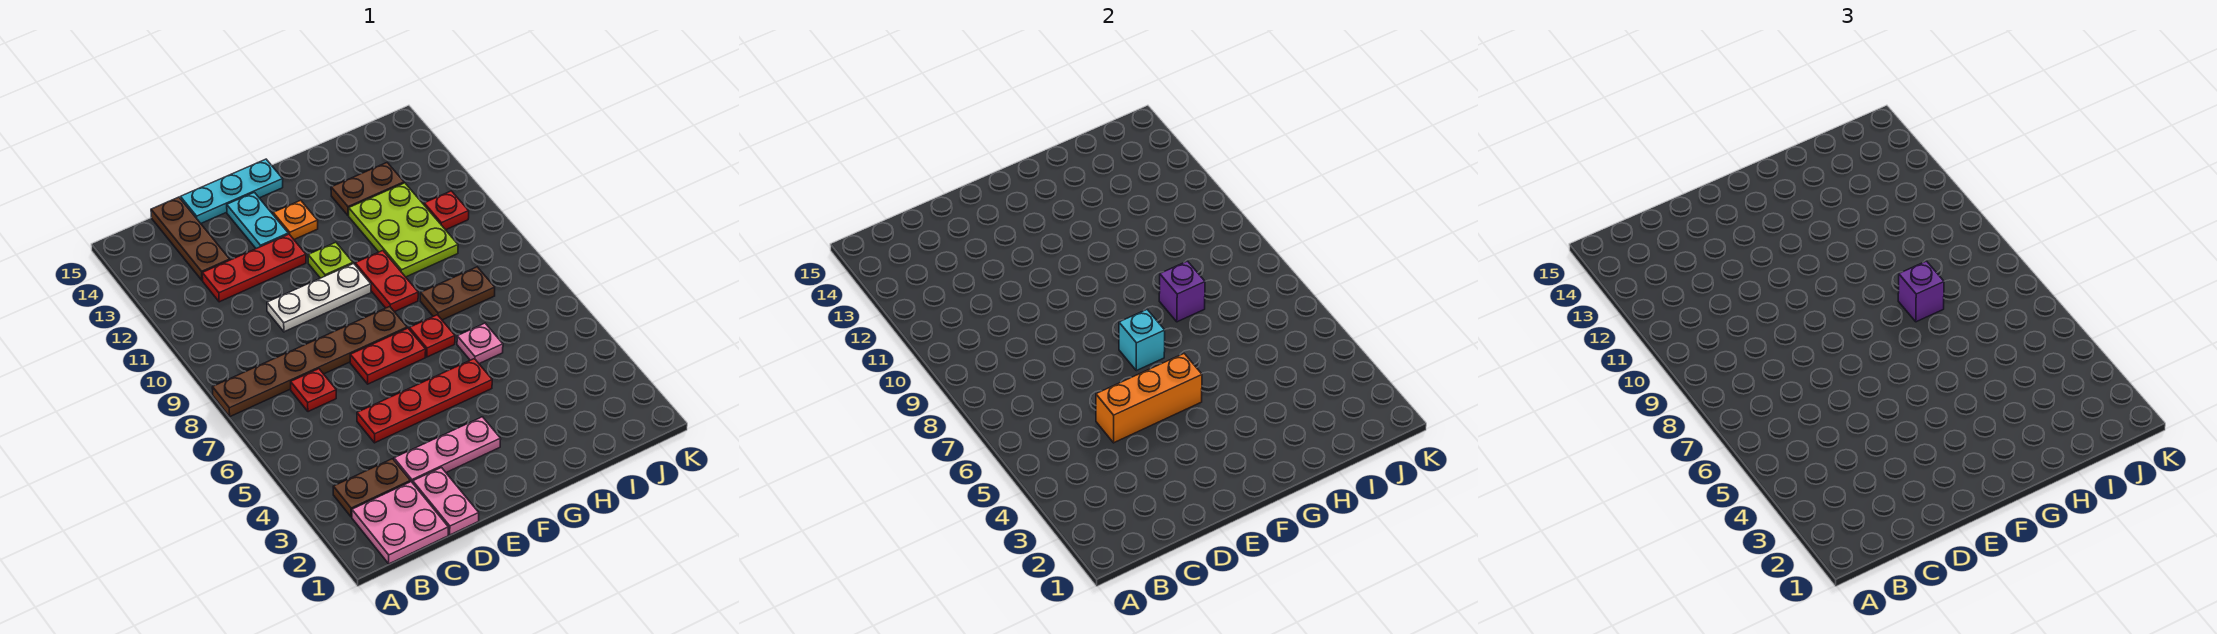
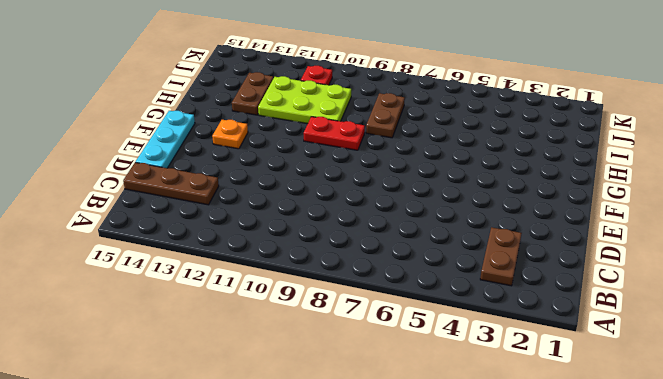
none -> brown 1x6 plate [212,306,407,417]
none -> pink 2x2 plate [352,482,448,564]
none -> red 1x1 plate [291,369,336,412]

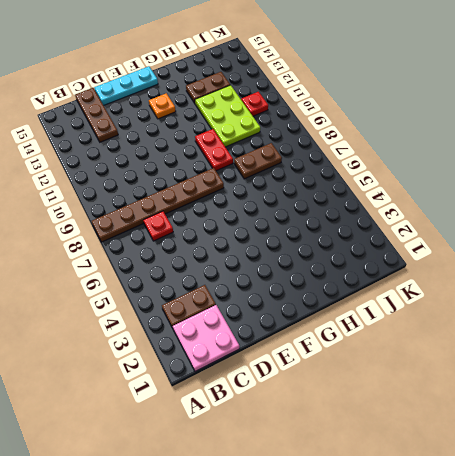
none -> red 1x3 plate [202,234,306,302]
none -> pink 1x2 plate [413,468,479,535]
none -> pink 1x3 plate [394,417,501,483]

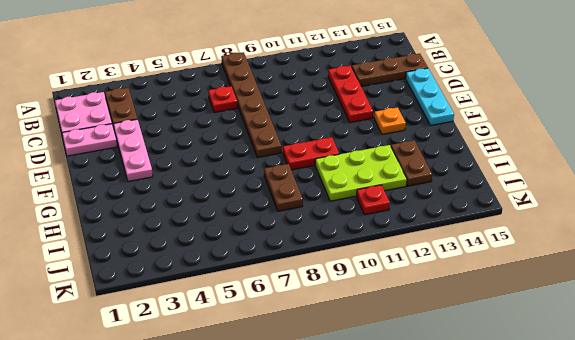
none -> red 1x4 plate [357,359,492,443]
none -> white 1x3 plate [267,264,371,332]
none -> red 1x2 plate [350,328,426,384]

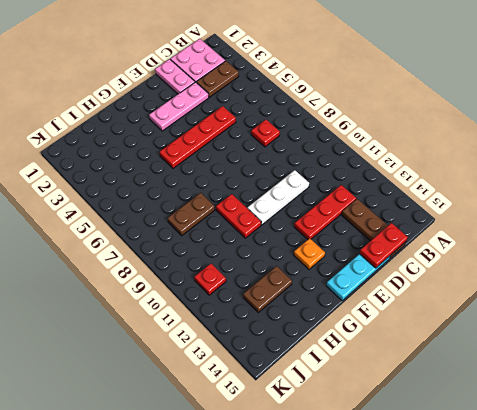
red 1x2 plate [360,223,407,268] -> red 1x2 plate moved to [350,328,426,384]
none -> brown 1x6 plate [212,306,407,417]
none -> cyan 1x2 plate [227,192,288,249]
none -> lime 1x1 plate [308,242,353,278]

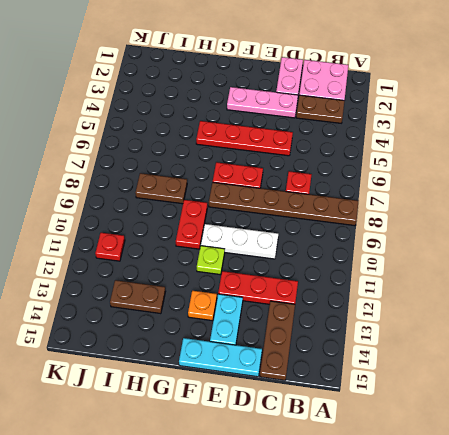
none -> red 1x1 plate [409,315,455,357]
none -> pink 1x1 plate [457,323,503,364]
none -> lime 2x3 plate [349,183,458,277]

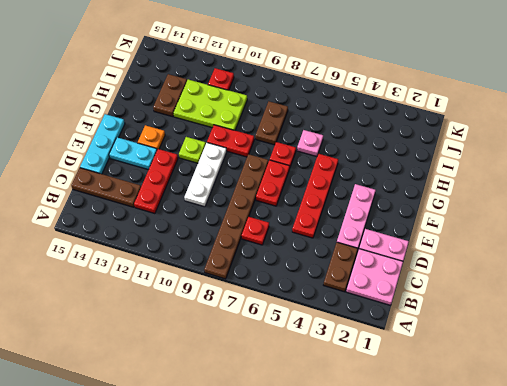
none -> orange 1x3 brick [1096,354,1202,443]
none -> cyan 1x1 brick [1119,310,1165,371]
none -> purple 1x1 brick [1159,261,1205,322]

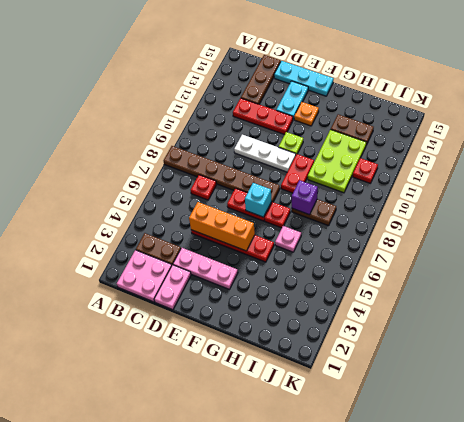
none -> purple 1x1 brick [1898,261,1944,322]

